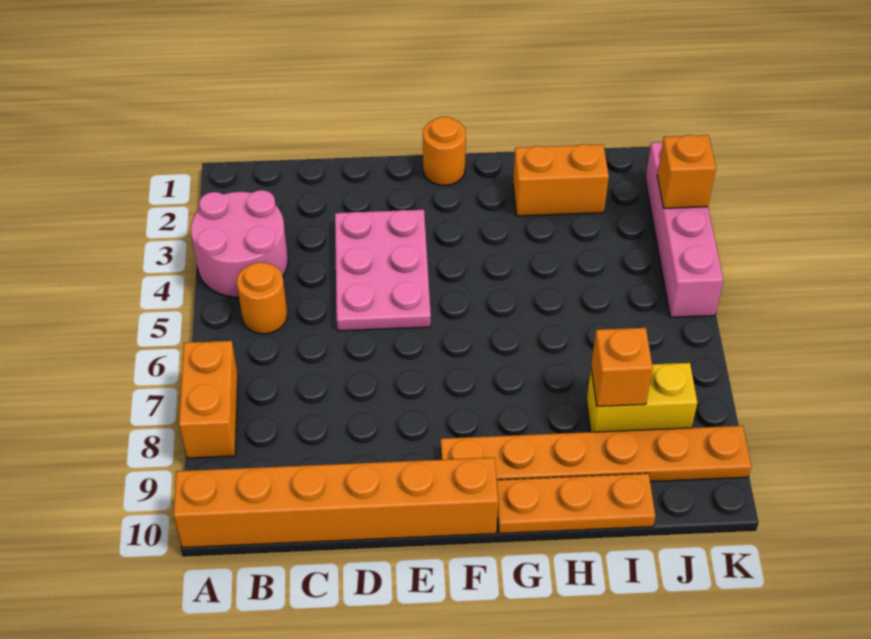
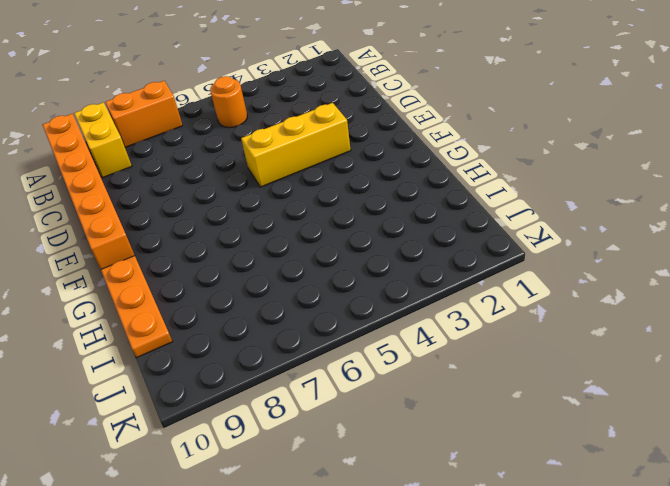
yellow 1x2 brick [74,103,132,178] -> yellow 1x2 brick moved to [586,363,697,432]
yellow 1x3 brick [241,103,351,187] -> pink 2x3 plate [335,210,431,331]
none -> pink 2x2 round brick [191,190,288,297]
none -> orange 1x1 round brick [423,117,466,185]
none -> orange 1x6 plate [441,426,751,482]

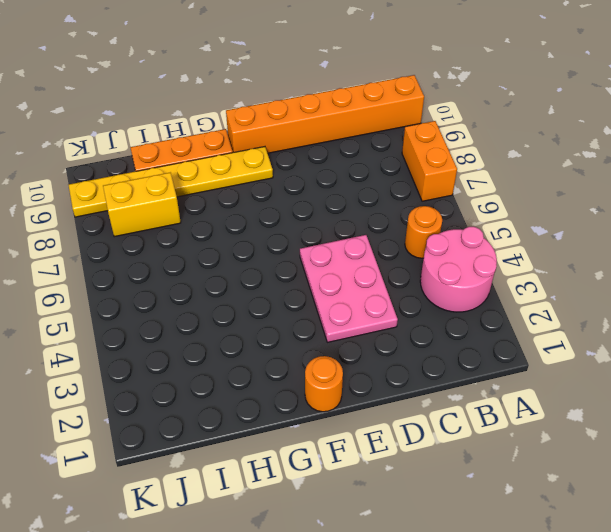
yellow 1x6 plate [68,147,273,217] -> orange 1x6 plate [441,426,751,482]
none -> orange 1x2 brick [513,144,609,216]
none -> pink 1x4 brick [645,142,723,317]
none -> orange 1x1 brick [591,328,653,406]

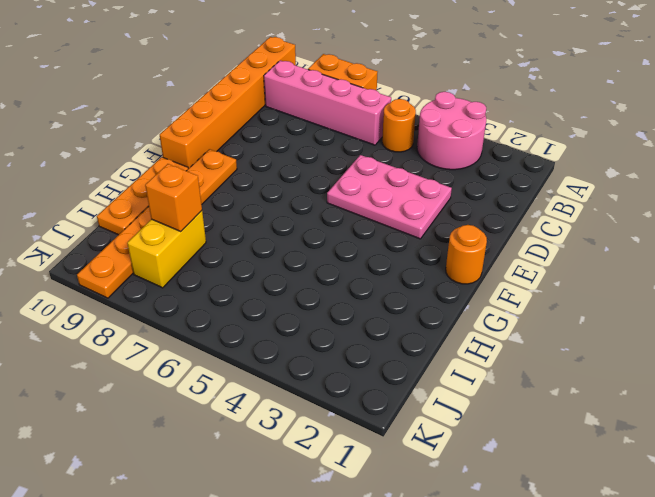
pink 1x4 brick [264,60,391,145] -> pink 1x4 brick moved to [645,142,723,317]
none -> orange 1x2 brick [513,144,609,216]
none -> orange 1x1 brick [657,135,716,208]

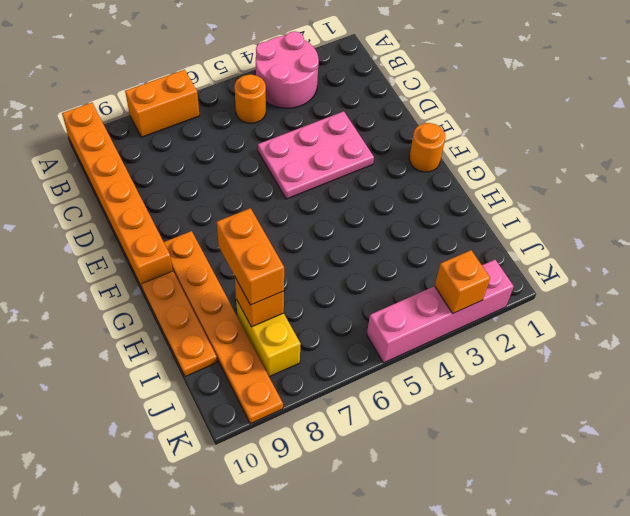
orange 1x2 brick [217,208,284,305] -> orange 1x2 brick moved to [513,144,609,216]

